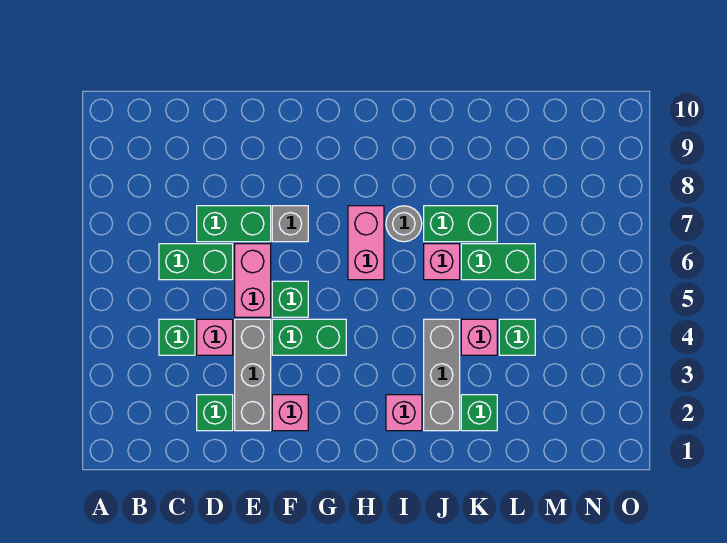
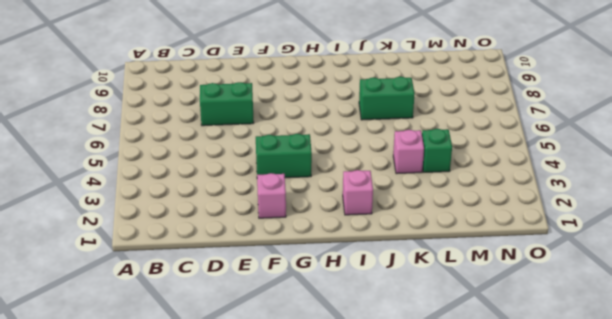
none -> green 1x1 brick [159,319,195,355]
none -> green 1x2 brick [159,244,233,280]
none -> green 1x1 brick [197,395,233,431]

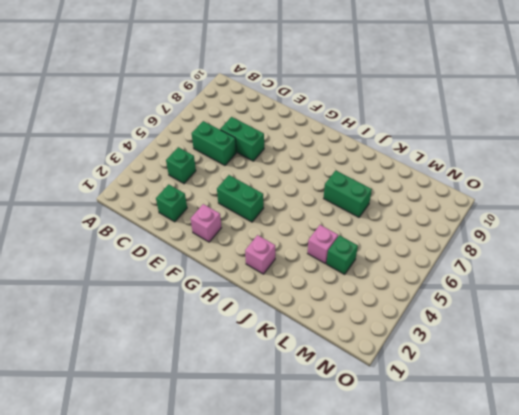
none -> pink 1x1 brick [197,319,233,355]
none -> grey 1x3 brick [235,319,271,431]
none -> pink 1x2 brick [235,244,271,317]

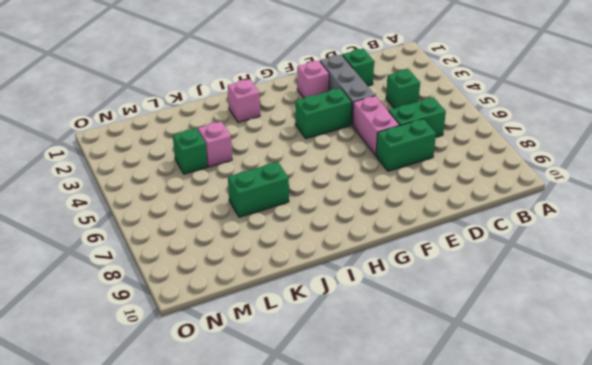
none -> pink 1x1 brick [197,319,233,355]
none -> green 1x1 brick [272,281,308,317]
none -> grey 1x1 brick [272,206,308,242]

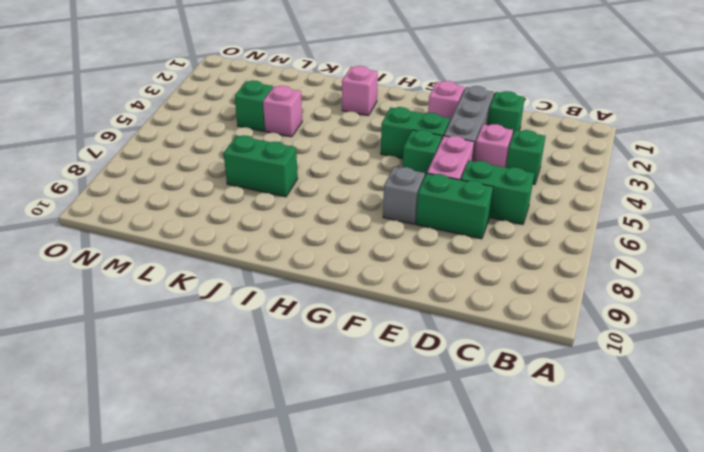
none -> pink 1x2 brick [348,206,384,280]
none -> grey 1x1 round brick [386,206,422,242]
none -> grey 1x3 brick [424,319,460,431]

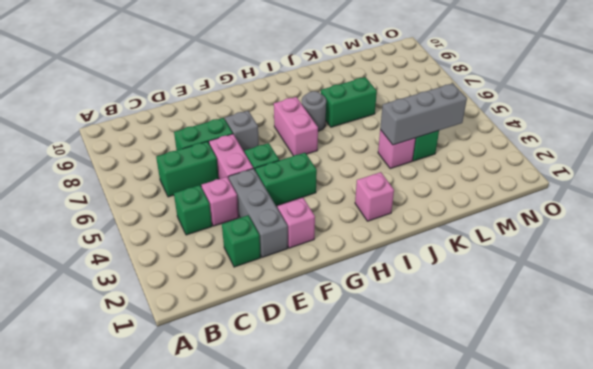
grey 1x3 brick [380,83,467,145] -> grey 1x3 brick turned to [424,319,460,431]
none -> pink 1x1 brick [424,244,460,280]
none -> green 1x1 brick [461,395,497,431]
none -> green 1x2 brick [461,244,535,280]

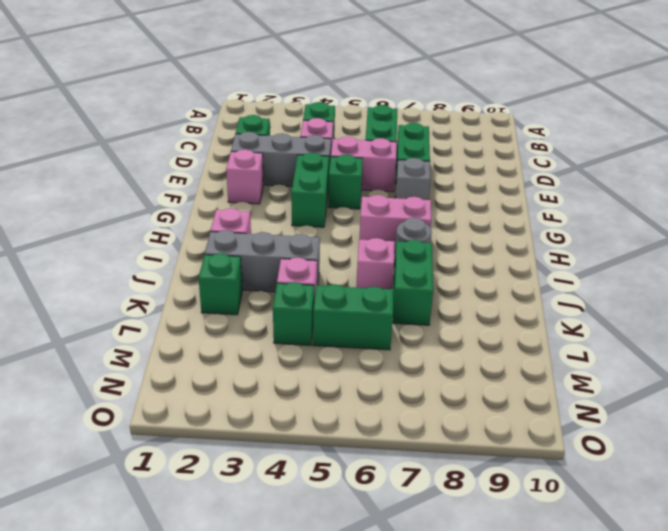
green 1x2 brick [313,284,394,350] -> green 1x2 brick turned to [461,244,535,280]

